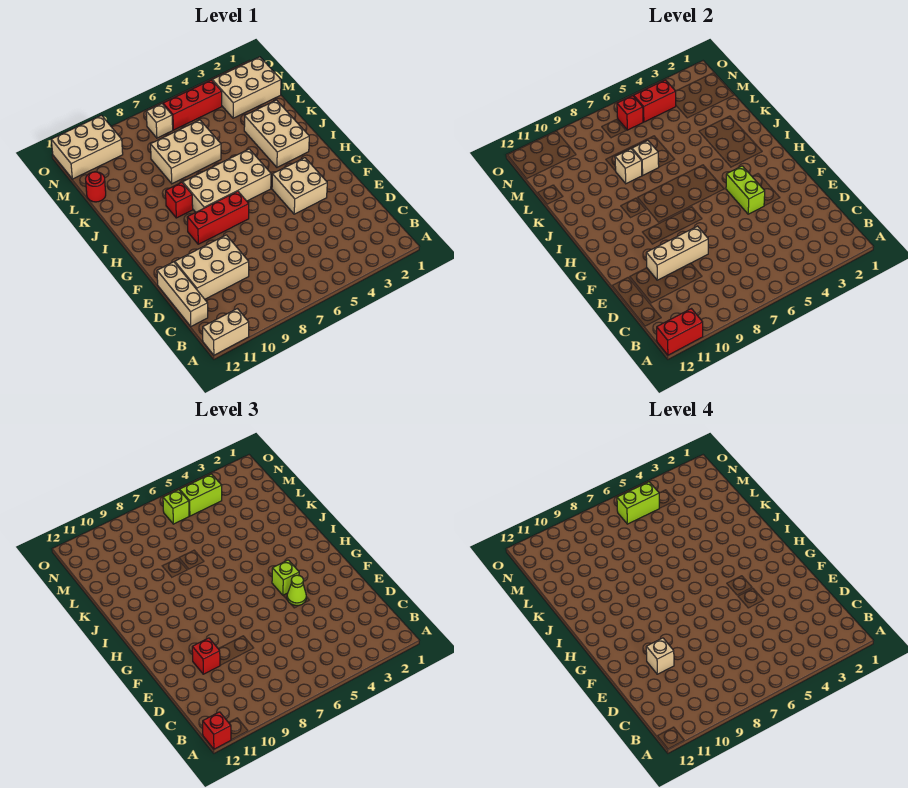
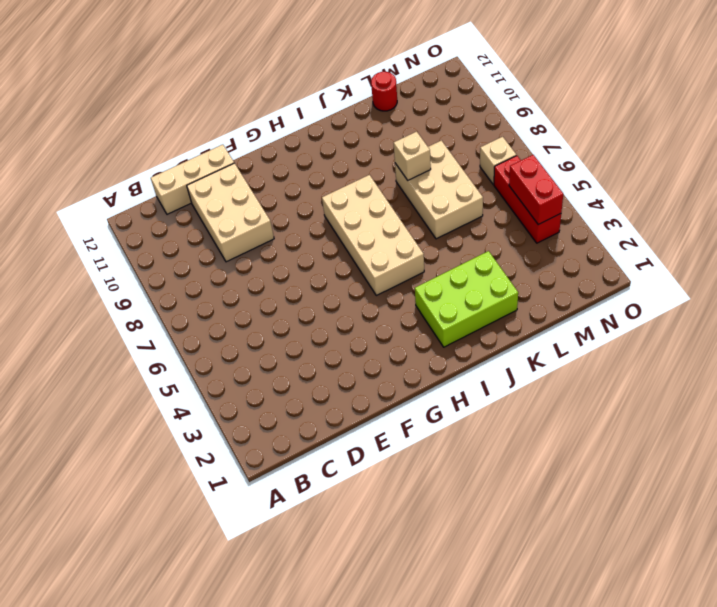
lime 2x3 brick [415,251,518,347] -> tan 2x3 brick [244,100,309,167]
none -> tan 1x2 brick [203,309,249,355]
none -> tan 2x2 brick [272,158,327,214]
none -> red 1x3 brick [187,191,249,244]

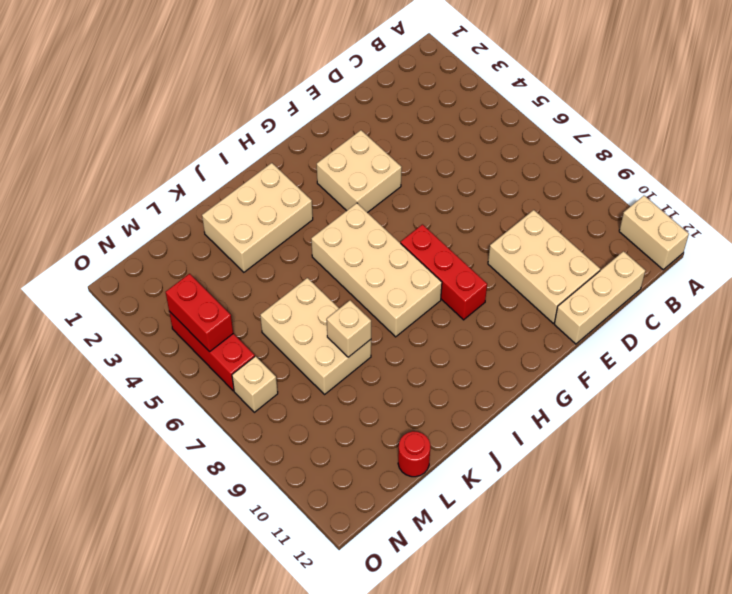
none -> red 1x1 brick [166,182,193,218]
none -> tan 2x3 brick [212,57,281,118]
none -> tan 2x3 brick [51,115,123,179]

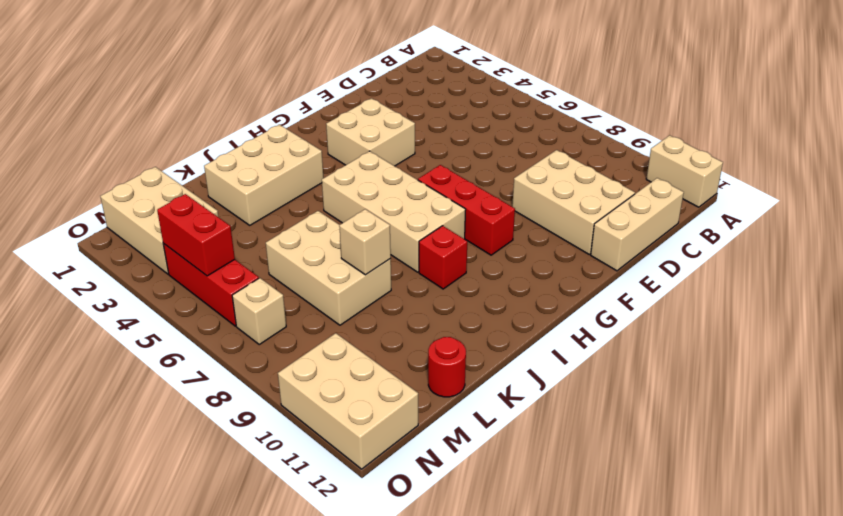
none -> red 1x2 brick [657,309,703,355]
none -> tan 1x3 brick [646,226,708,280]
none -> lime 1x2 brick [726,166,765,214]

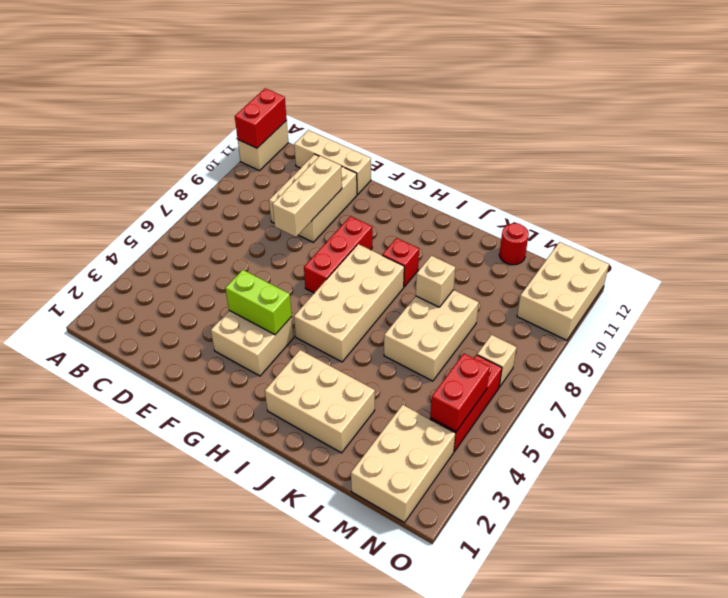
none -> tan 1x1 brick [632,141,659,175]
none -> red 1x1 brick [617,96,643,130]
none -> red 1x1 brick [203,712,231,749]

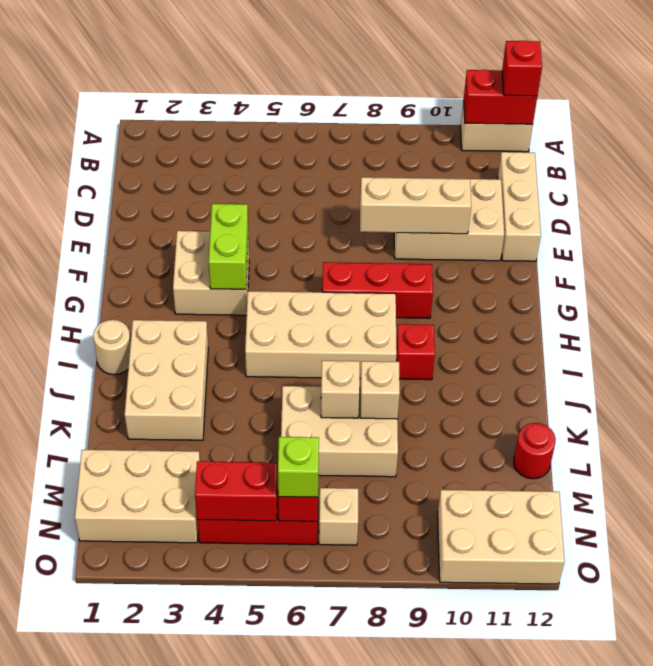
tan 1x1 round brick [93,320,131,375] -> none
none -> red 1x1 brick [192,638,220,674]
none -> lime 1x1 cone [287,575,306,605]
none -> lime 1x1 brick [272,560,299,595]

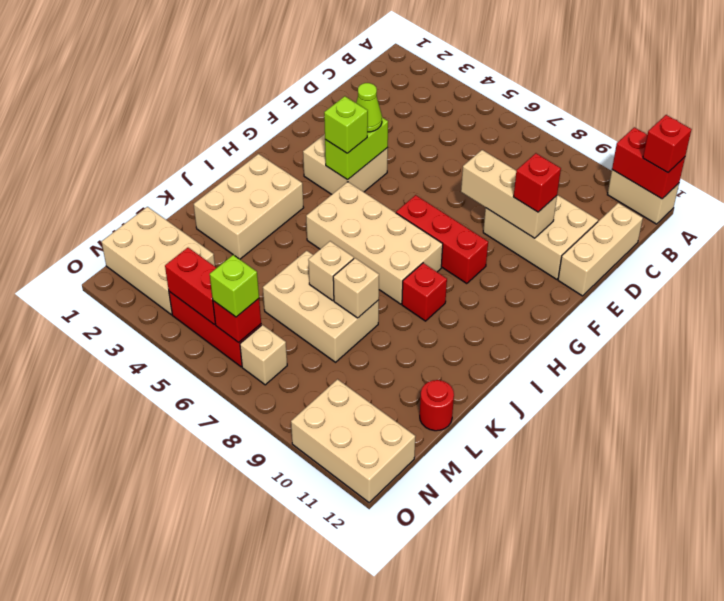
none -> lime 1x2 brick [180,474,222,516]
none -> tan 1x1 brick [646,638,674,674]
none -> lime 1x2 brick [617,482,659,524]

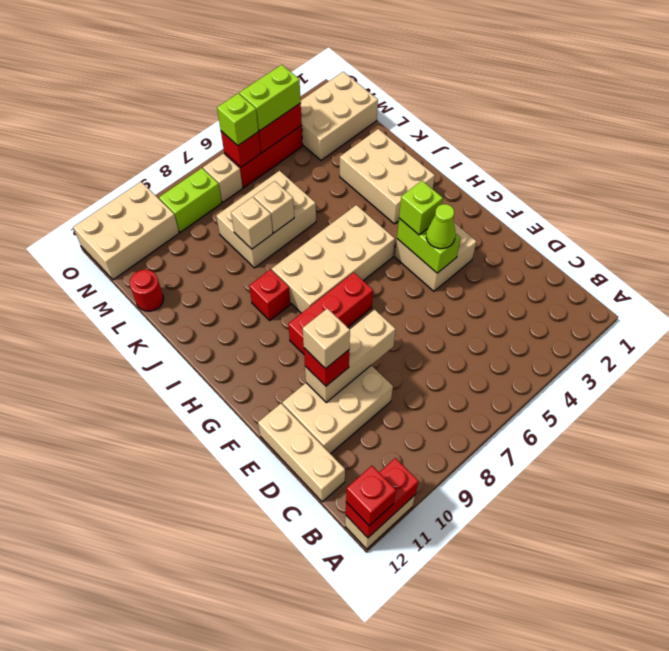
lime 1x2 brick [159,168,222,232] -> lime 1x2 brick moved to [617,482,659,524]

